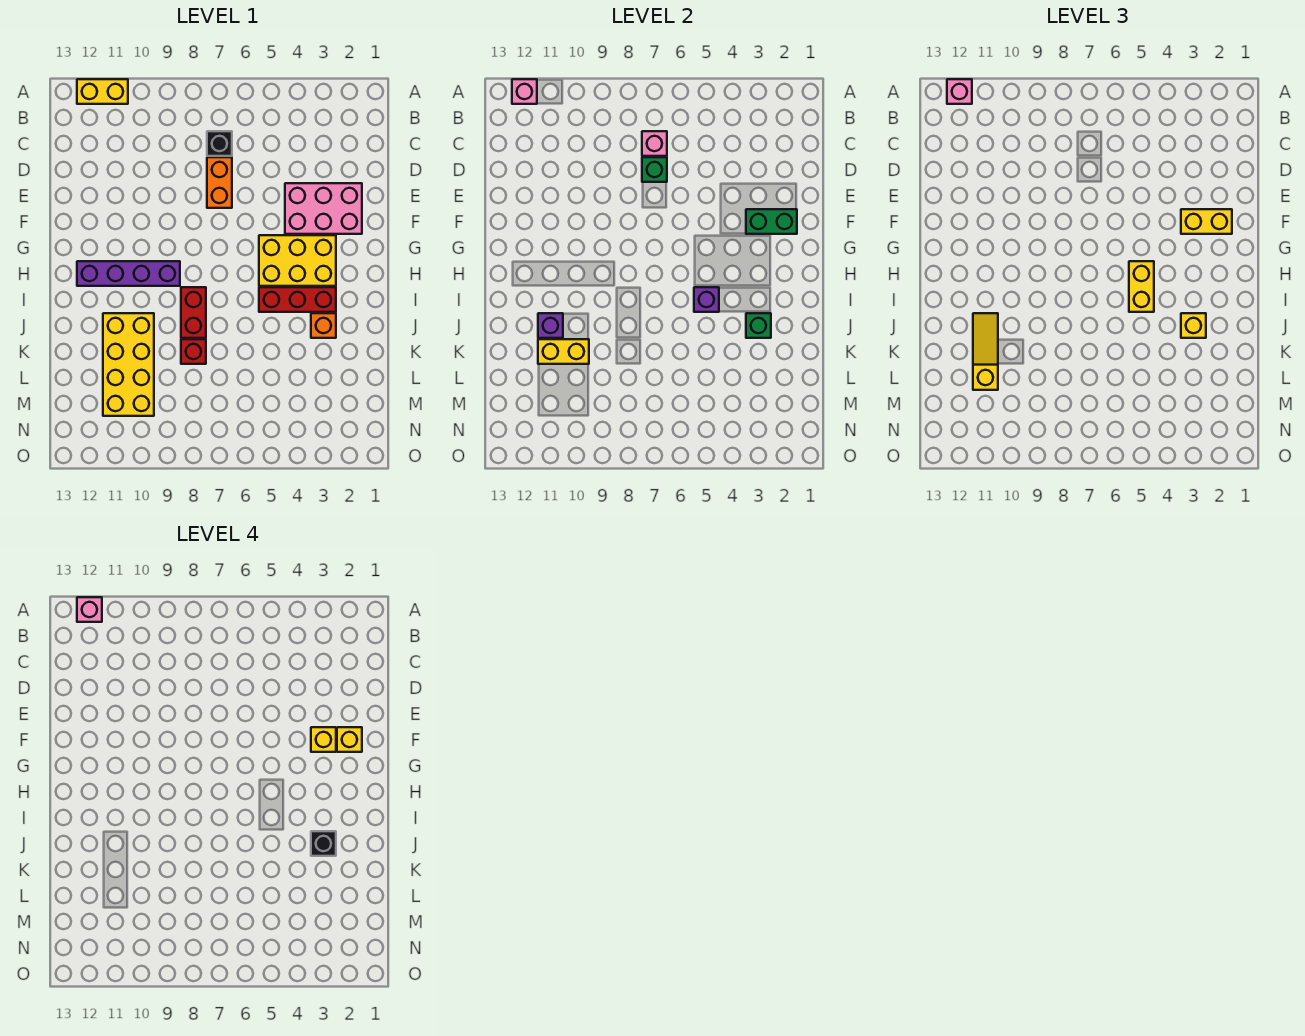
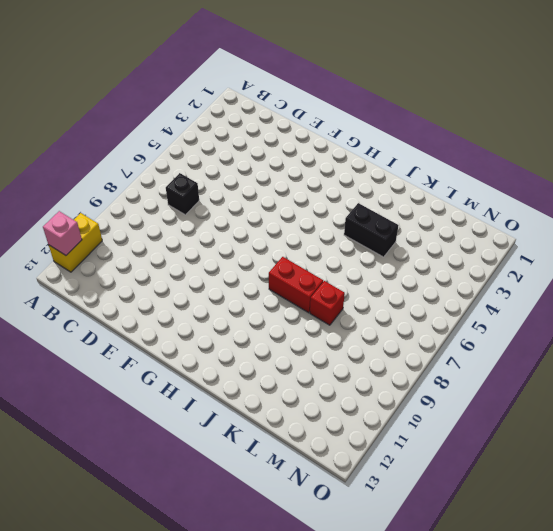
black 1x2 brick [344,203,399,257] -> none
none -> orange 1x2 brick [207,157,232,208]
none -> pink 2x3 brick [285,183,362,234]
none -> yellow 2x3 brick [259,235,336,286]

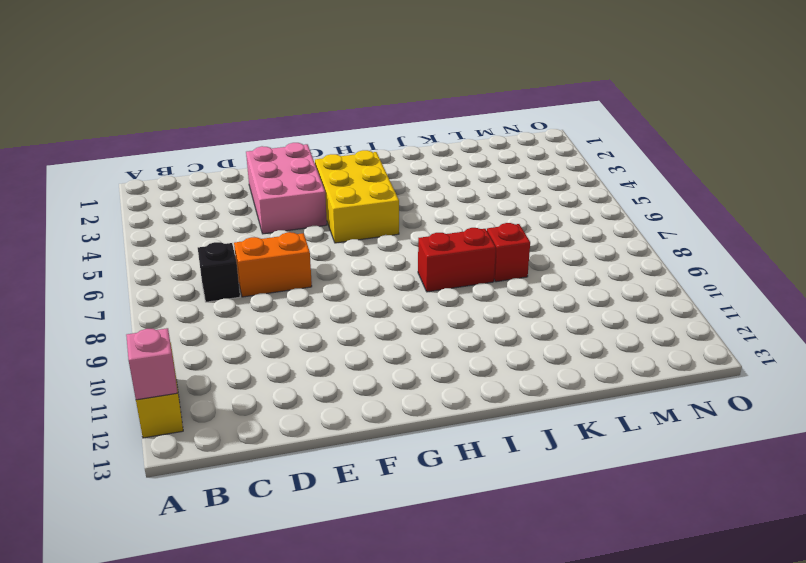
none -> purple 1x4 brick [77,261,180,286]
none -> red 1x3 brick [259,287,336,312]
none -> orange 1x1 brick [311,313,336,338]

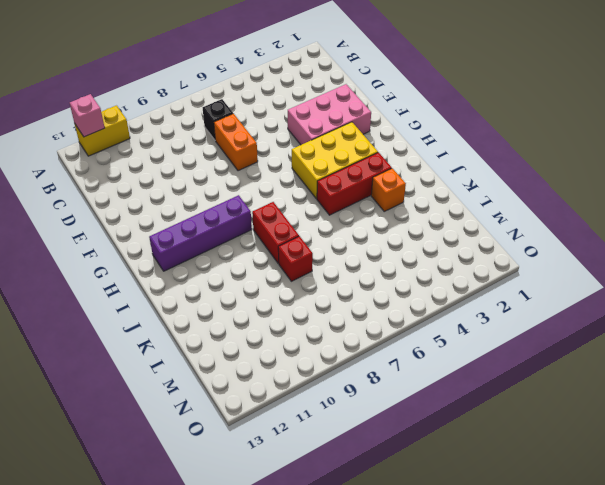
none -> yellow 2x4 brick [103,313,154,416]
none -> pink 1x1 brick [642,131,667,156]
none -> green 1x1 brick [642,157,667,182]

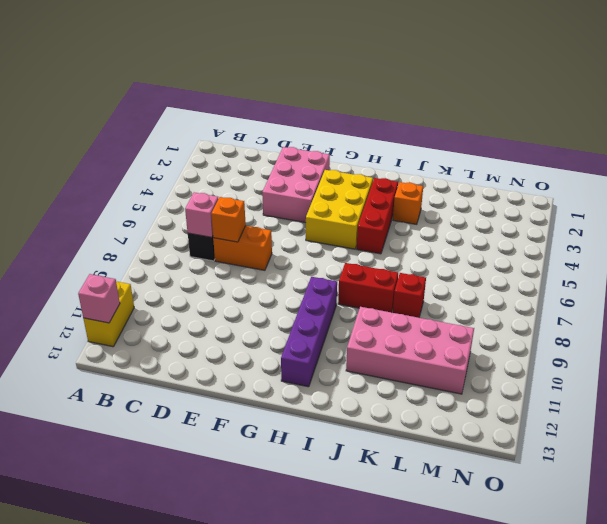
orange 1x1 brick [211,197,246,242] -> green 1x1 brick [642,157,667,182]
pink 2x4 brick [346,307,474,394] -> yellow 2x4 brick [103,313,154,416]
none -> green 1x2 brick [746,209,797,234]
none -> purple 1x1 brick [694,287,719,312]
none -> green 1x1 brick [746,313,771,338]

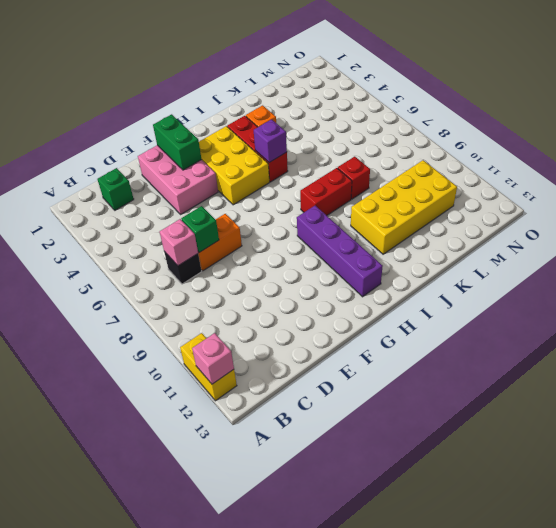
green 1x1 brick [97,168,134,210] -> green 1x1 brick moved to [746,313,771,338]
none -> purple 1x1 brick [538,313,563,338]
none -> yellow 1x2 brick [538,339,589,364]
none -> pink 1x1 brick [947,79,972,104]

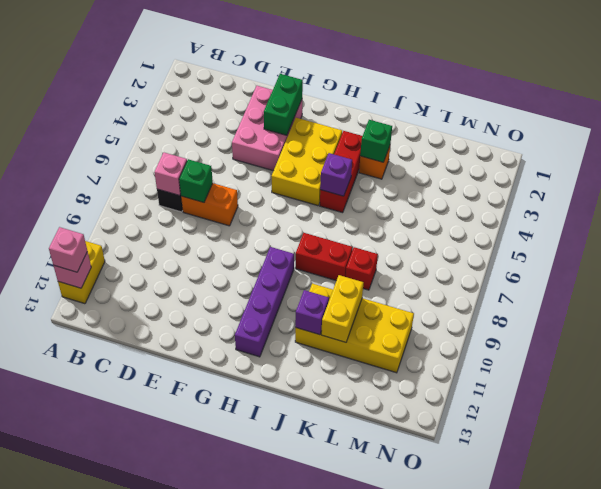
none -> yellow 1x2 brick [1181,209,1232,234]
none -> yellow 1x2 brick [1129,261,1154,312]
none -> yellow 1x1 brick [1181,313,1206,338]

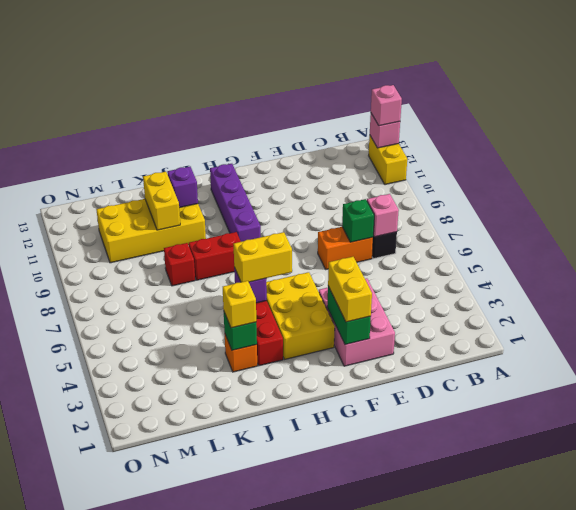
none -> yellow 1x3 slope [973,313,998,390]
none -> pink 1x1 brick [77,597,102,622]
none -> yellow 1x1 brick [337,727,362,752]

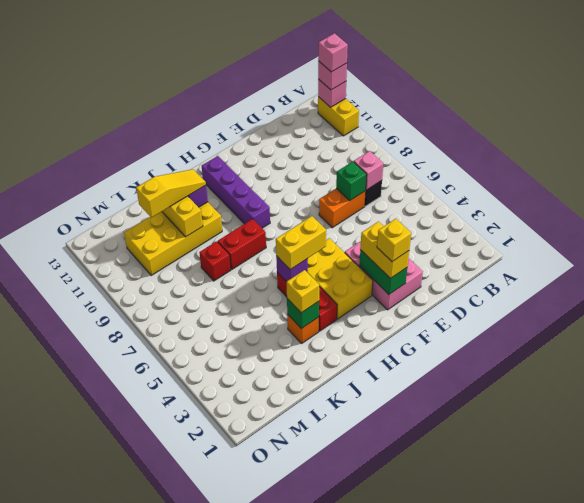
none -> yellow 1x1 brick [311,727,336,752]
none -> black 1x1 brick [311,831,336,856]

